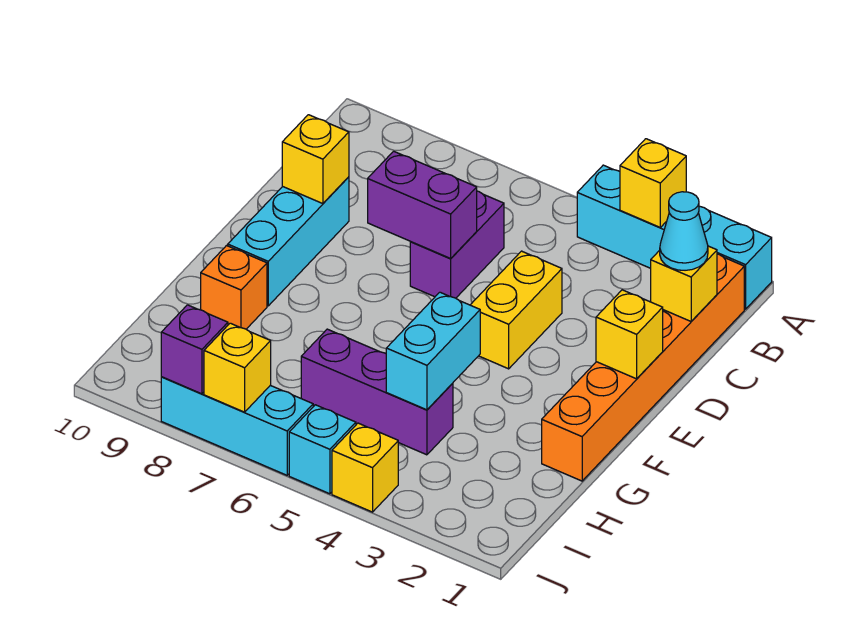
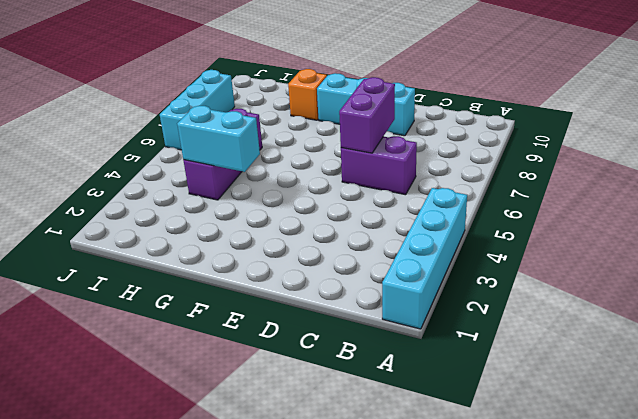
none -> orange 1x6 brick [542,254,744,481]
none -> yellow 1x2 brick [471,251,562,369]
none -> yellow 1x1 brick [332,423,398,512]

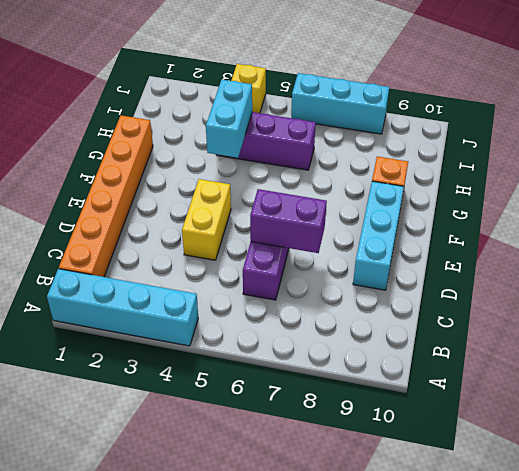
none -> cyan 1x1 brick [289,405,356,494]
none -> yellow 1x1 brick [620,139,686,227]
none -> yellow 1x1 brick [651,246,717,321]

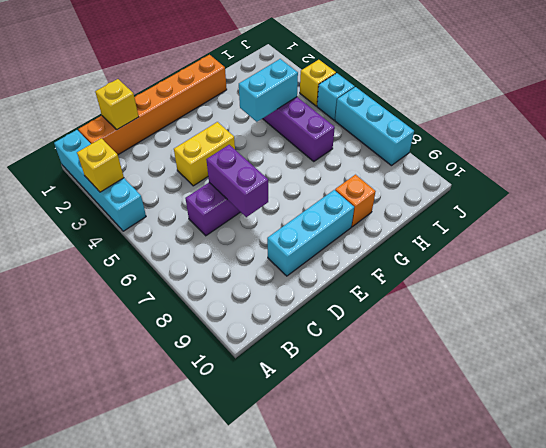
none -> yellow 1x1 brick [282,115,349,204]
none -> yellow 1x1 brick [596,290,663,379]
none -> yellow 1x1 brick [204,323,271,412]

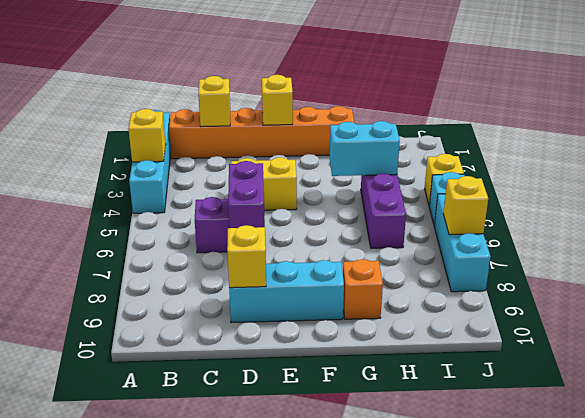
none -> purple 1x1 brick [161,305,228,394]
none -> cyan 1x1 cone [660,192,708,270]

